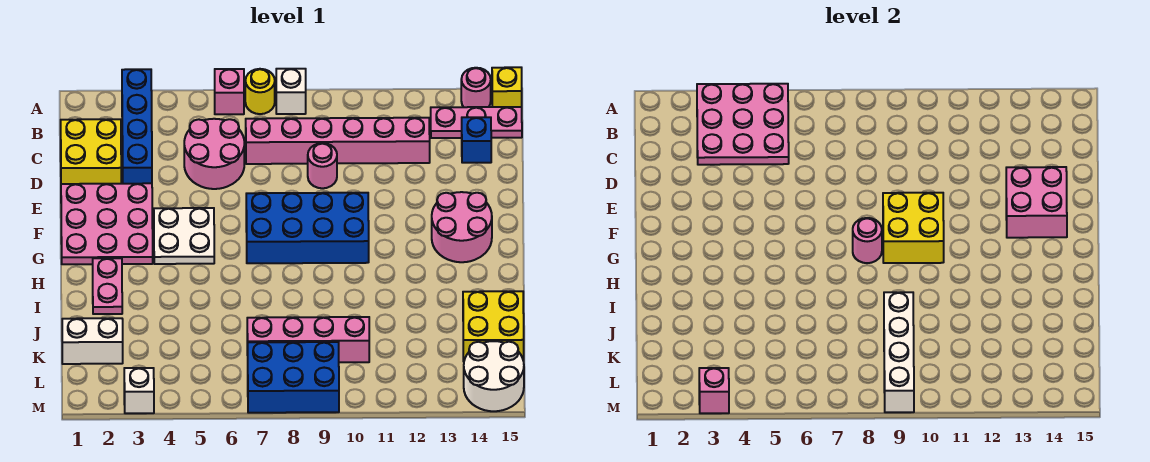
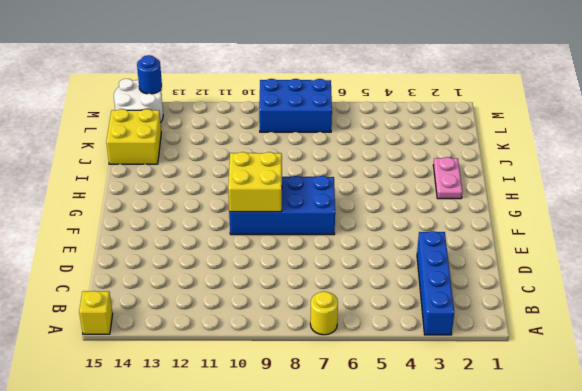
blue 1x1 round brick [137,55,162,94] -> none
none -> pink 1x1 brick [215,69,244,114]
none -> white 1x1 brick [276,69,306,114]
none -> pink 1x1 round brick [461,68,491,107]

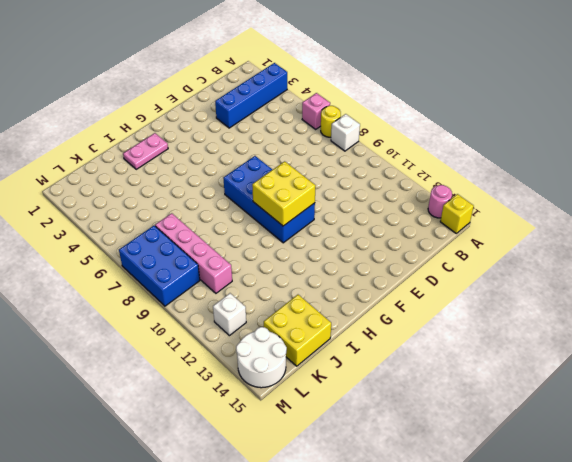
white 1x1 brick [213,293,246,336] -> white 1x1 brick moved to [124,368,154,413]
none -> pink 1x3 plate [431,107,522,138]
none -> yellow 2x2 brick [61,119,121,184]
none -> pink 2x2 round brick [184,119,244,189]

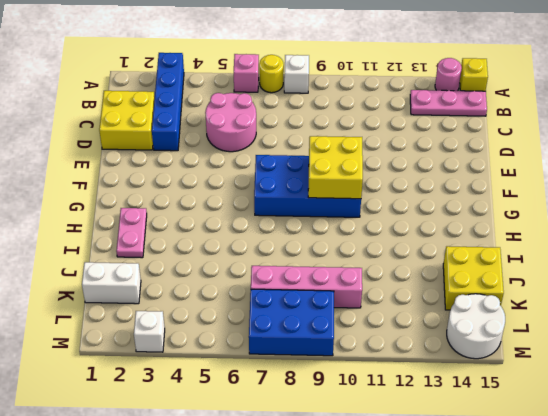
none -> pink 1x6 brick [246,118,430,164]
none -> blue 1x1 brick [462,117,491,163]
none -> pink 1x1 round brick [308,143,337,188]

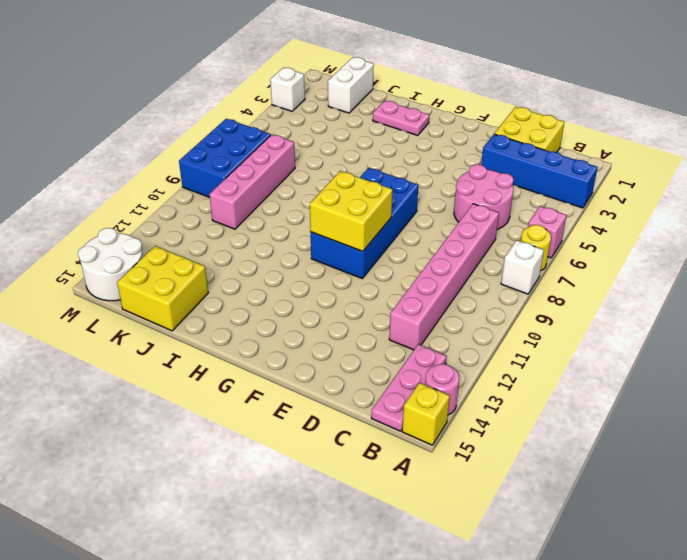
none -> blue 1x1 brick [462,117,491,163]
none -> pink 1x1 round brick [308,143,337,188]
none -> pink 3x3 plate [61,183,153,264]

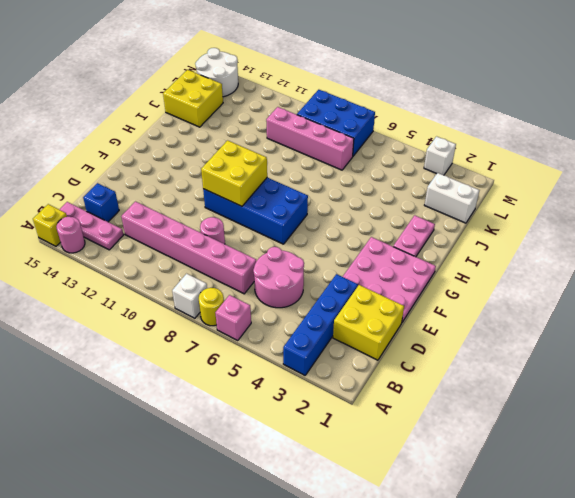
none -> white 2x2 plate [154,208,214,264]
none -> pink 2x2 round brick [432,192,492,262]
none -> pink 3x3 plate [697,84,789,165]

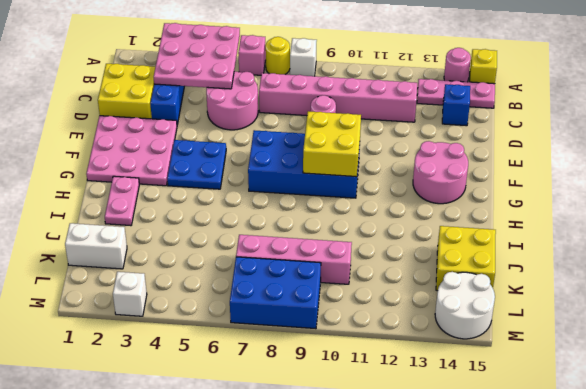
blue 2x2 plate [167,140,226,189] -> white 2x2 plate [154,208,214,264]
none -> pink 2x2 brick [1006,167,1067,238]
none -> pink 1x1 round brick [853,218,882,263]
none -> white 1x4 brick [884,292,914,412]

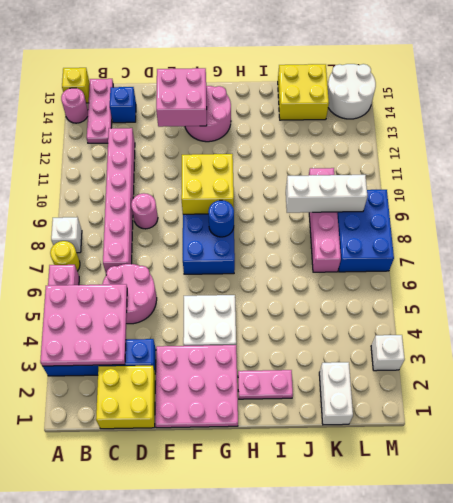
blue 1x1 round brick [208,200,234,237] -> pink 1x1 round brick [853,218,882,263]
white 1x3 brick [286,175,367,213] -> white 1x4 brick [884,292,914,412]
none -> pink 1x1 brick [699,368,729,413]

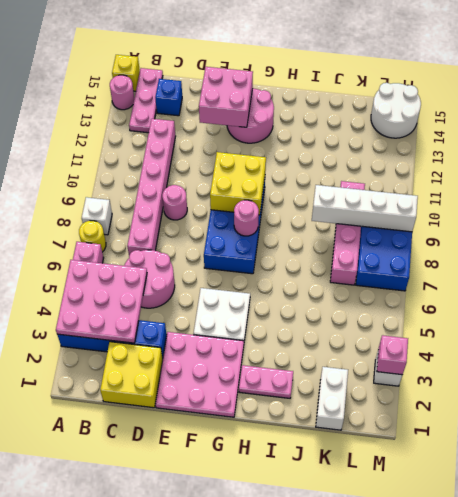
none -> yellow 2x2 brick [463,291,524,361]

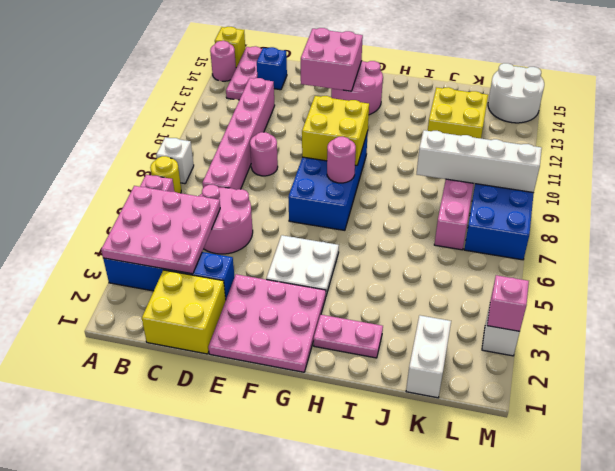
yellow 2x2 brick [428,87,488,138] -> yellow 2x2 brick moved to [463,291,524,361]

